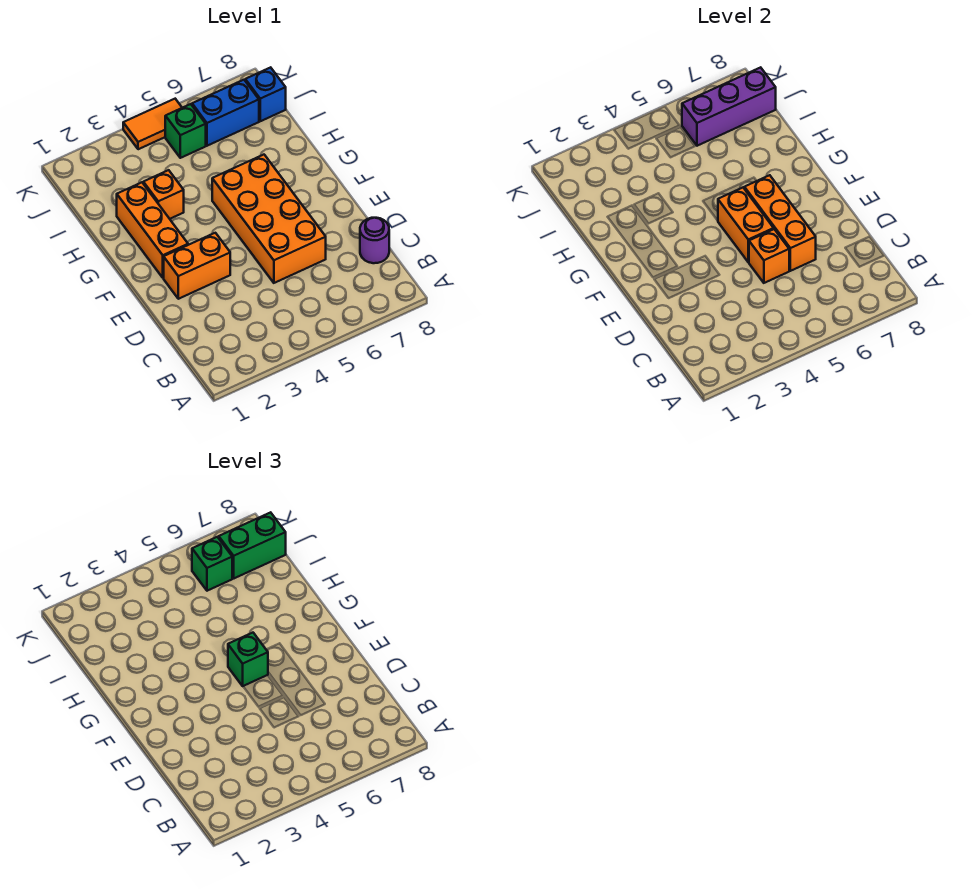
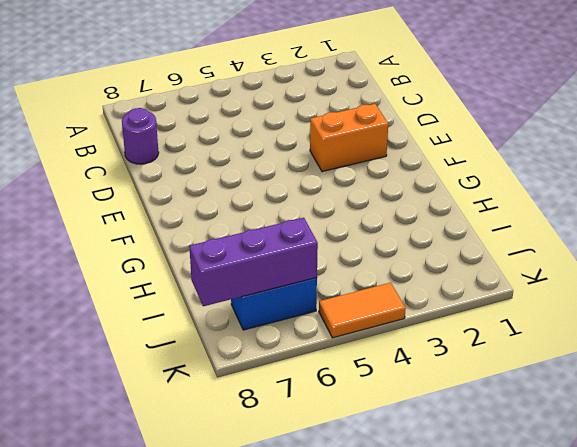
none -> orange 2x4 brick [212,155,326,283]
none -> orange 1x3 brick [117,182,188,278]
none -> orange 1x1 brick [143,170,184,219]

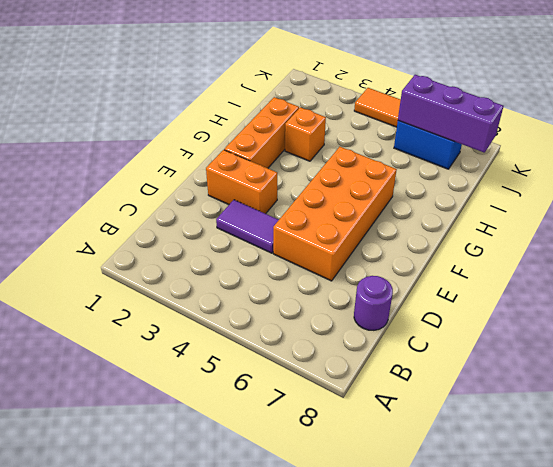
purple 1x2 tile [216,200,278,253] -> none
none -> green 1x1 brick [165,104,206,158]
none -> blue 1x1 brick [245,67,286,121]
none -> orange 1x1 brick [749,229,789,283]

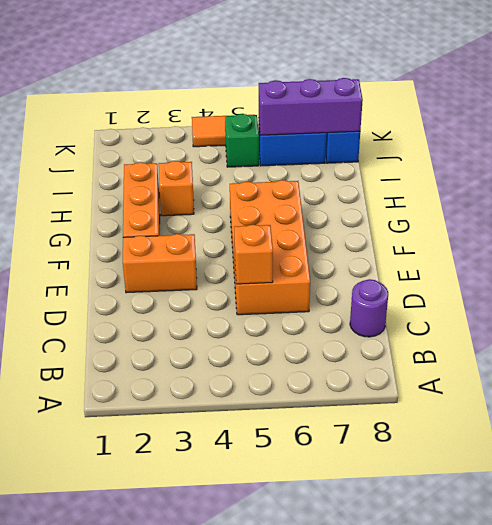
none -> orange 1x3 brick [744,175,816,271]
none -> orange 1x2 brick [718,188,774,262]
none -> green 1x1 brick [228,633,268,686]

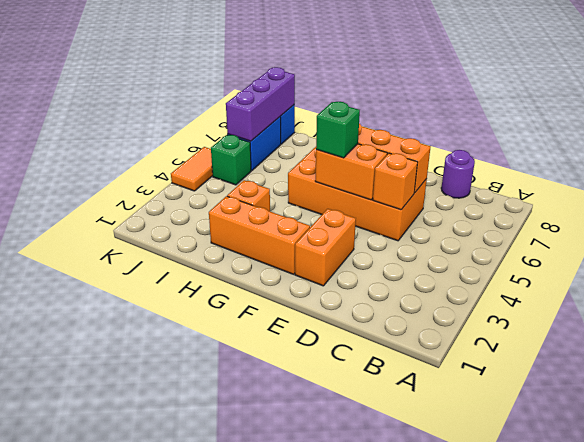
none -> green 1x1 brick [192,537,232,591]
none -> green 1x2 brick [219,512,286,578]

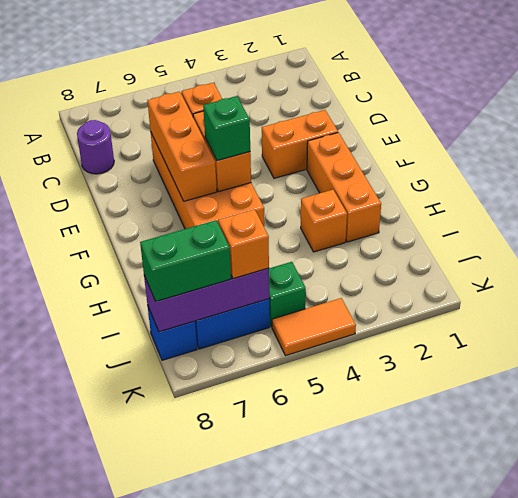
orange 1x1 brick [218,209,269,279] -> green 1x1 brick [192,537,232,591]

